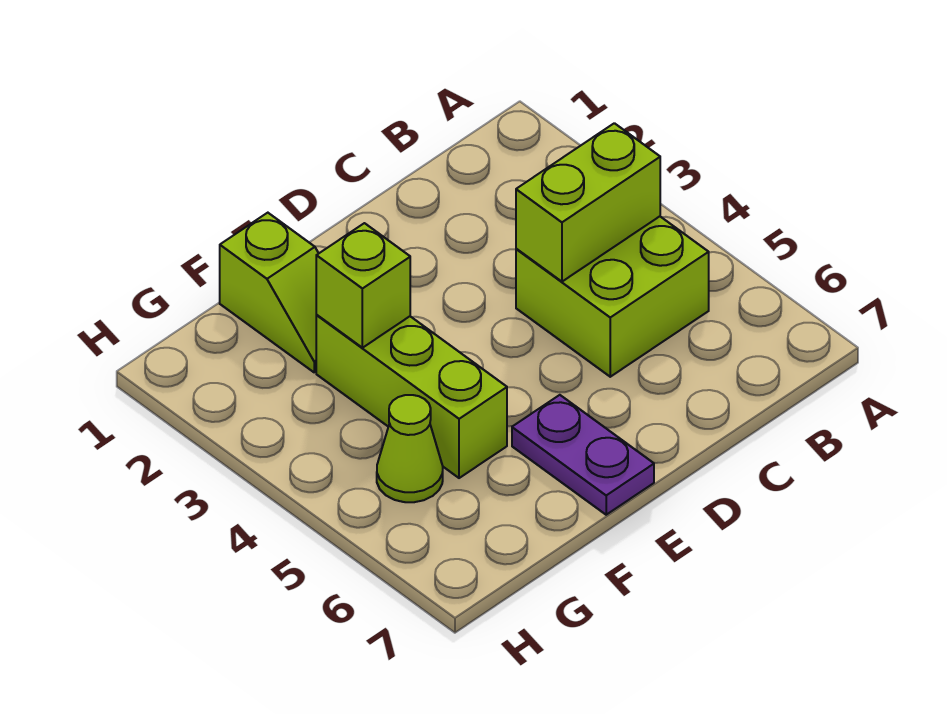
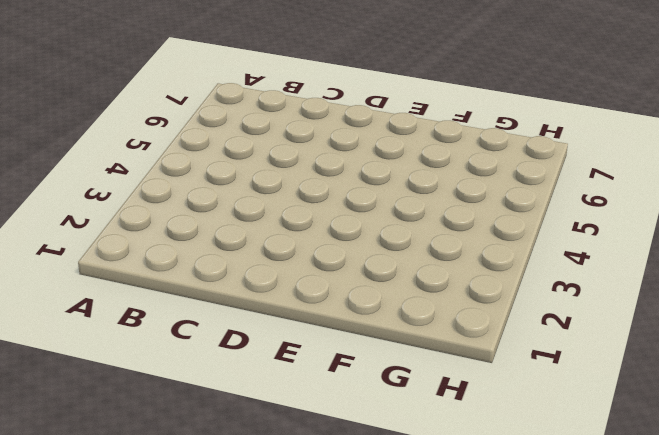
none -> lime 2x2 brick [516,216,709,377]
none -> purple 1x2 plate [512,395,654,515]

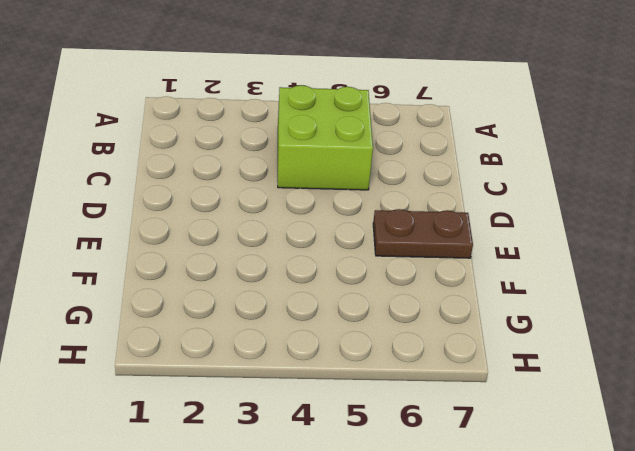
brown 1x2 plate [373,209,473,258] -> purple 1x2 plate [512,395,654,515]
none -> lime 1x2 slope [220,213,319,372]
none -> lime 1x3 brick [316,315,507,478]

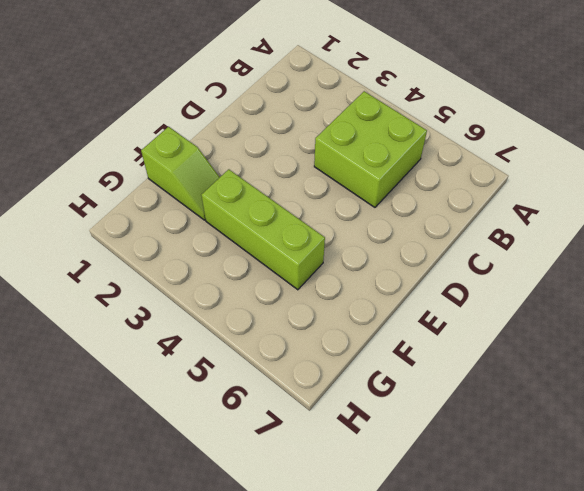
none -> purple 1x2 plate [512,395,654,515]
none -> lime 1x1 cone [377,395,443,502]

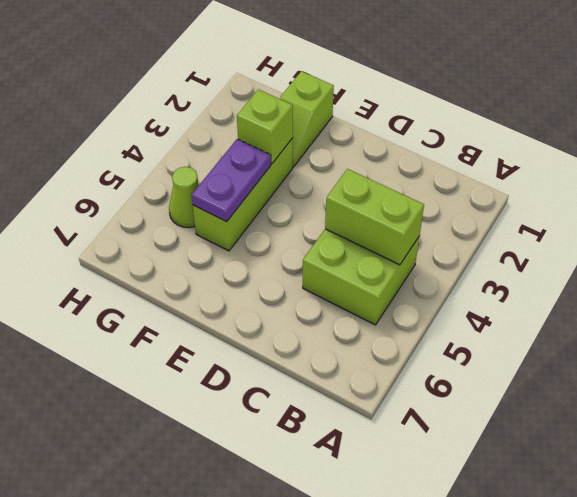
purple 1x2 plate [192,139,271,222] -> purple 1x2 plate moved to [512,395,654,515]

